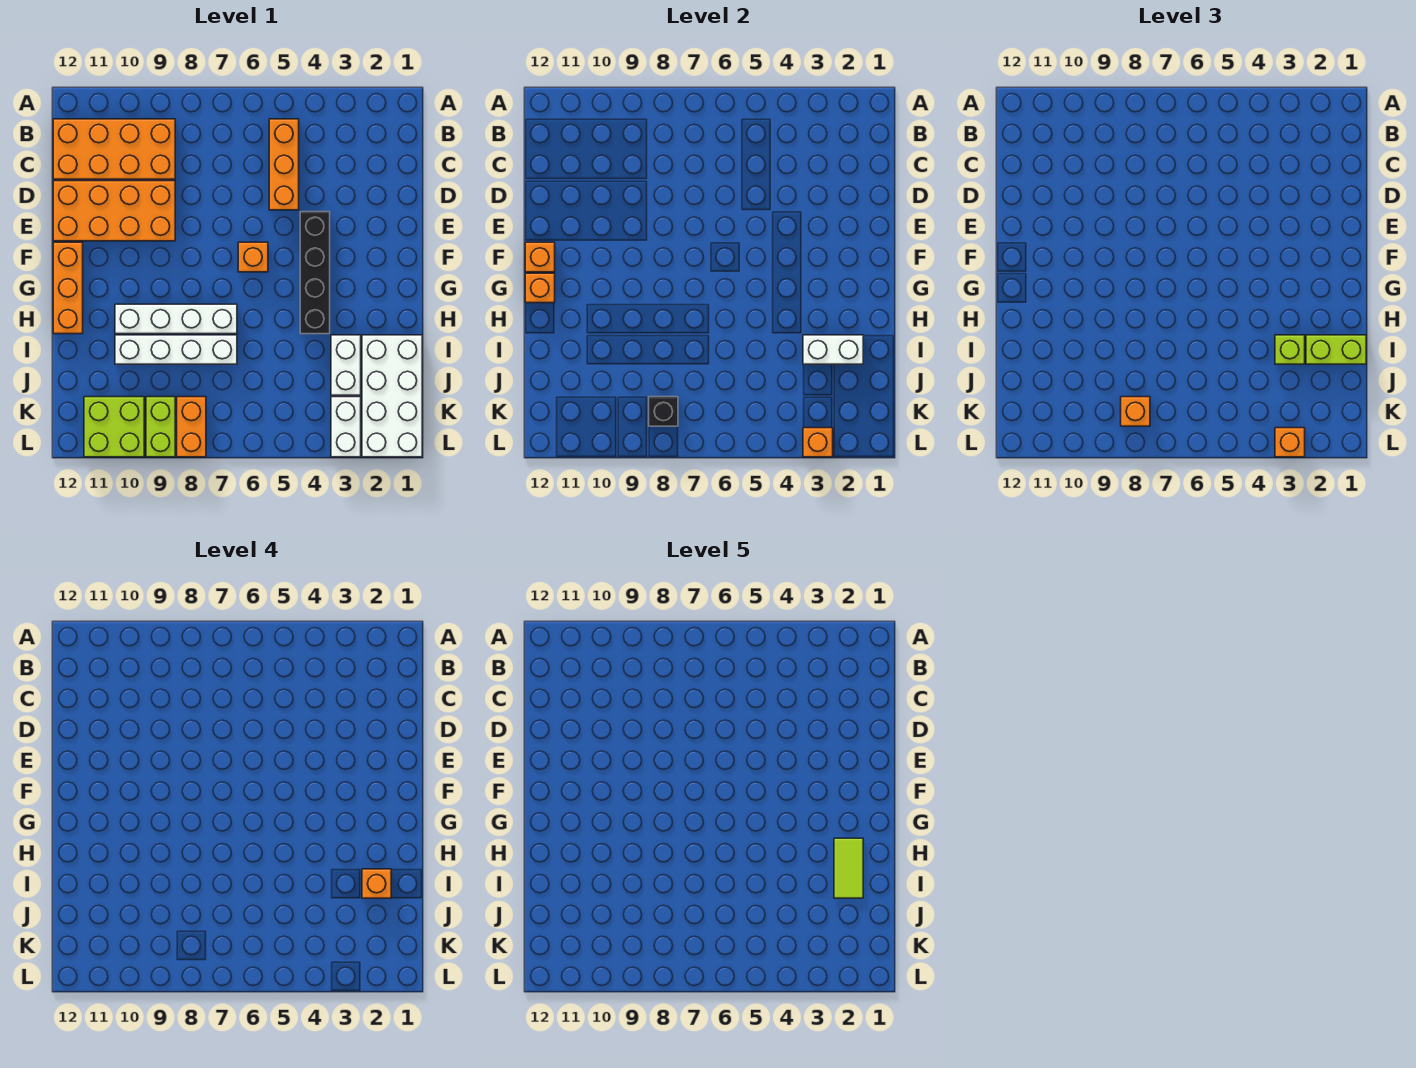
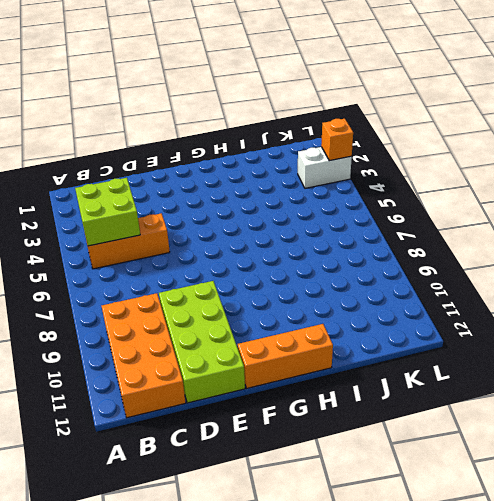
lime 2x2 brick [75,178,140,246] -> lime 2x2 brick moved to [84,397,144,457]
lime 2x4 brick [159,281,245,403] -> orange 2x4 brick [53,181,175,241]
none -> black 1x4 brick [300,212,330,334]
none -> orange 1x1 brick [238,242,268,272]
none -> white 1x4 brick [115,304,237,334]

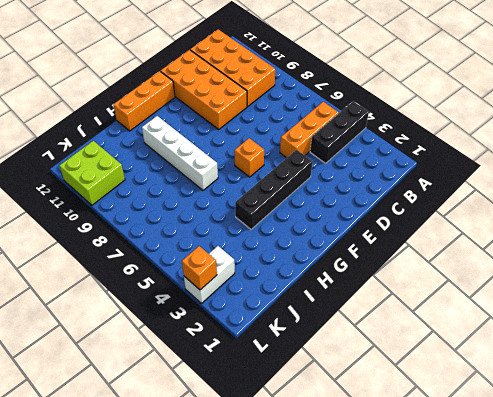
black 1x3 brick [310,101,369,163] -> none
none -> white 2x4 brick [362,335,422,457]
none -> white 1x2 brick [331,335,361,395]
none -> white 1x4 brick [115,335,237,364]

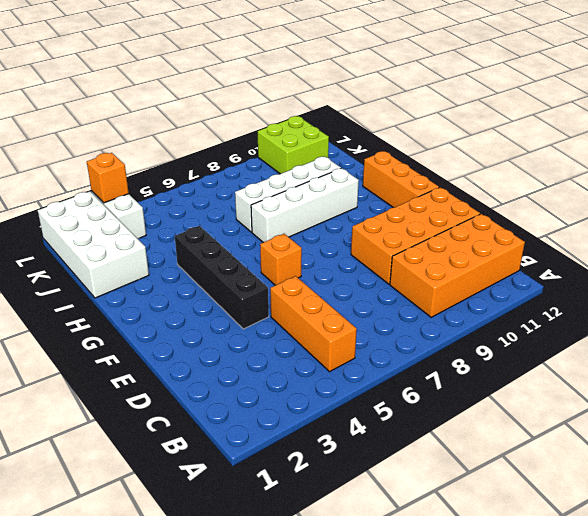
none -> white 1x2 brick [331,335,361,395]
none -> orange 1x2 brick [177,397,206,457]
none -> lime 1x2 brick [146,397,175,457]

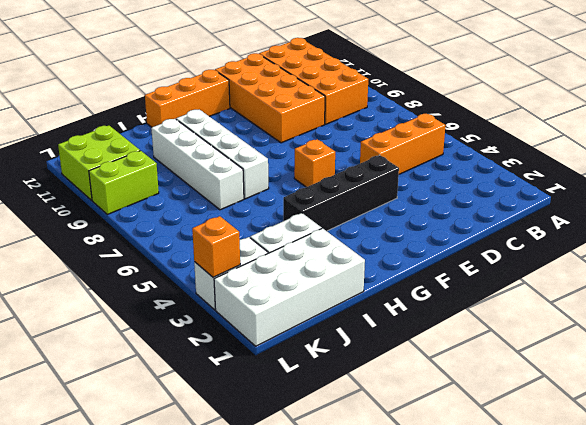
none -> orange 1x2 brick [177,397,206,457]
none -> orange 1x1 brick [525,242,555,272]
none -> orange 1x1 brick [525,273,555,303]

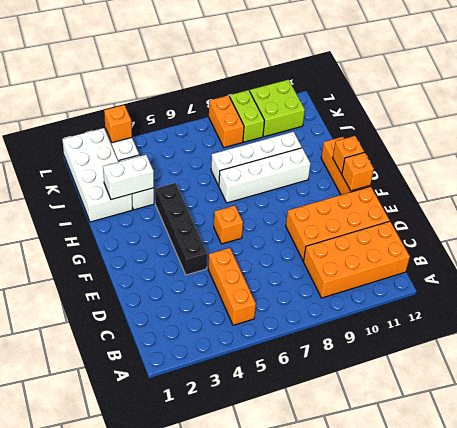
none -> black 1x1 brick [649,397,678,426]
none -> lime 1x2 brick [1306,335,1366,364]
none -> lime 1x1 brick [1275,335,1305,364]

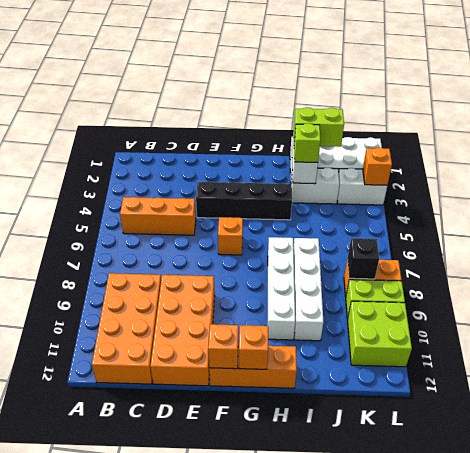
lime 1x2 brick [294,107,344,147] -> lime 1x2 brick turned to [1306,335,1366,364]
none -> orange 1x1 brick [1121,397,1150,426]
none -> orange 1x1 brick [1275,428,1305,457]
none -> orange 1x1 brick [362,869,391,898]

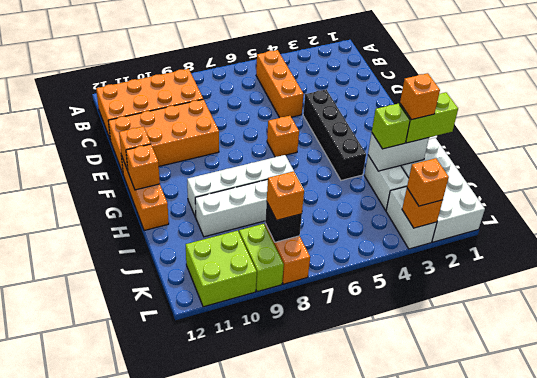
none -> lime 1x2 tile [834,838,863,898]

